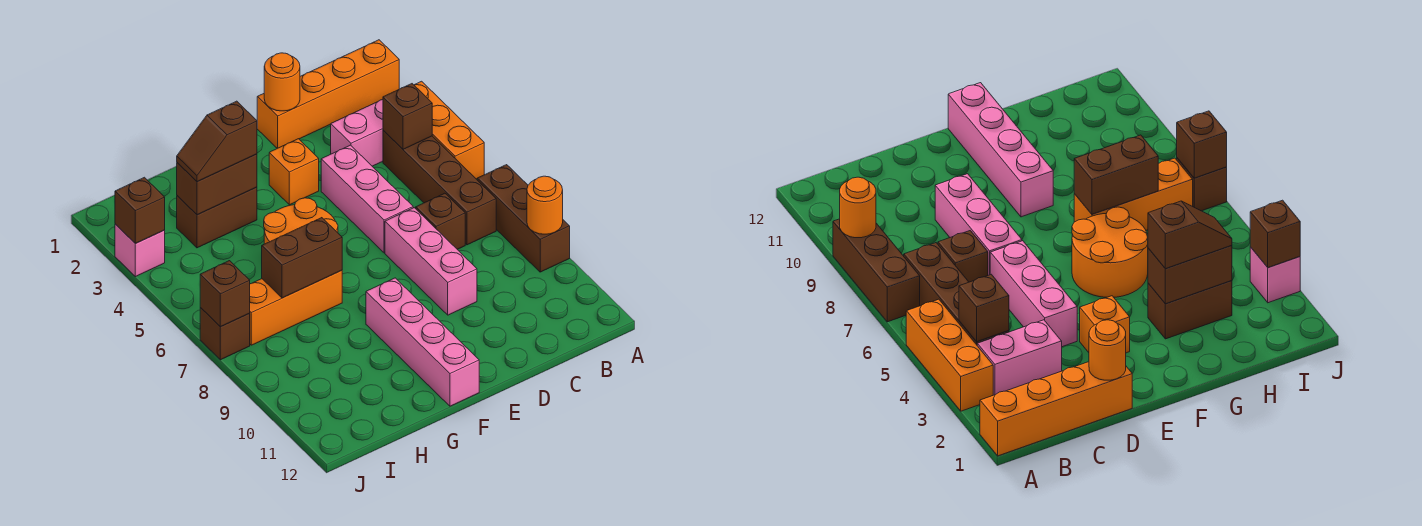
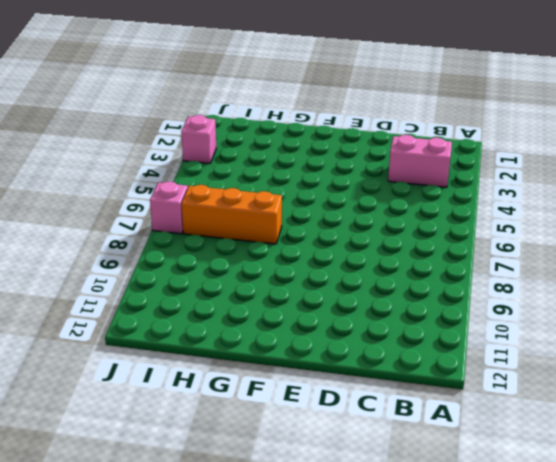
pink 1x1 brick [150,181,188,234] -> brown 1x1 brick [200,308,250,360]
none -> orange 1x4 brick [257,40,399,148]
none -> orange 1x3 brick [414,81,484,179]
none -> brown 1x3 brick [477,165,570,272]

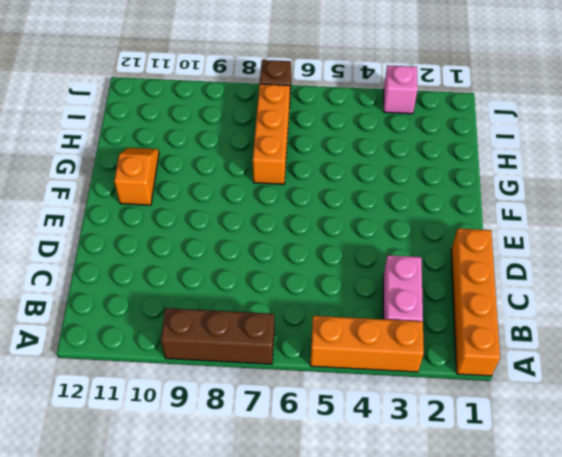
orange 1x2 slope [114,148,159,205] -> pink 1x4 brick [366,278,479,406]
none -> brown 1x4 brick [383,130,496,245]
none -> brown 1x1 brick [416,193,465,249]
none -> pink 1x3 brick [321,145,413,253]

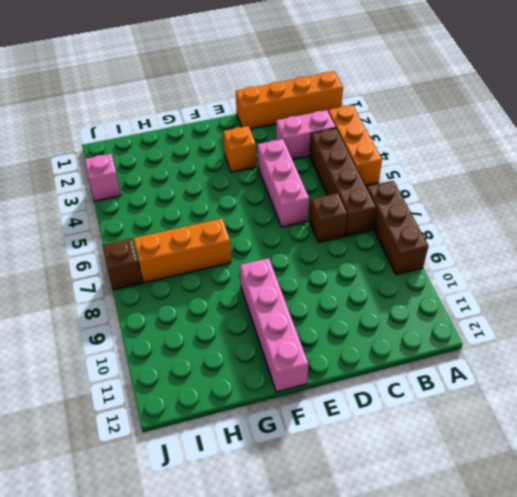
none -> pink 1x3 brick [385,208,477,315]
none -> orange 2x2 round brick [264,198,338,244]
none -> brown 1x2 brick [177,187,257,248]

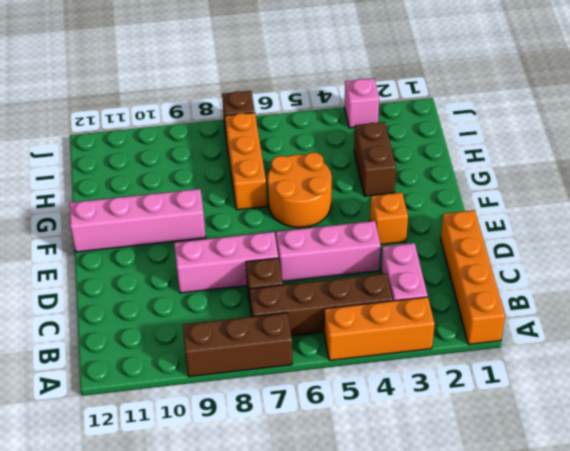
none -> orange 1x1 round brick [527,176,563,234]
none -> brown 1x1 brick [383,84,432,149]
none -> orange 1x1 round brick [264,53,300,111]

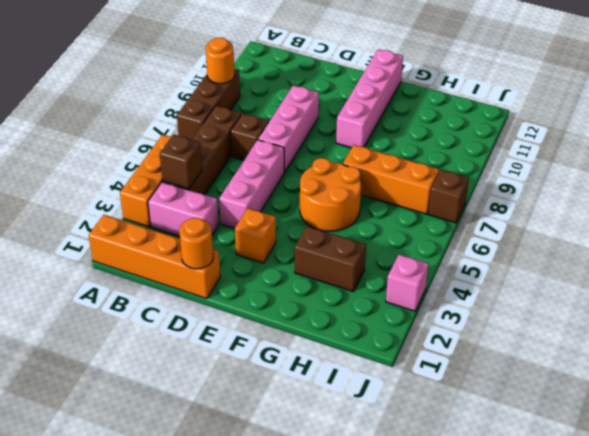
none -> brown 1x2 brick [177,154,257,215]
none -> brown 1x2 brick [262,218,342,298]
none -> brown 1x1 brick [115,177,165,244]

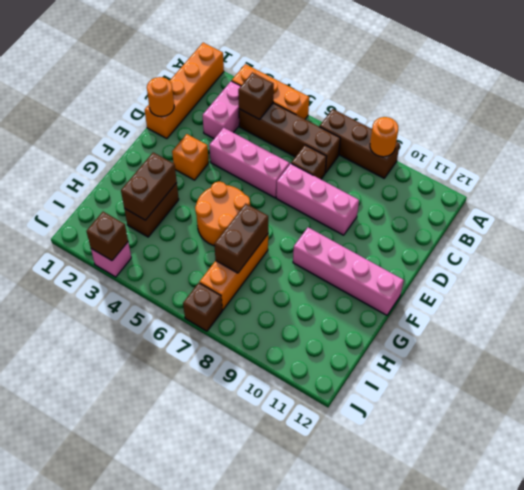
none -> brown 1x1 brick [200,261,250,327]
none -> brown 1x2 slope [177,101,257,182]

